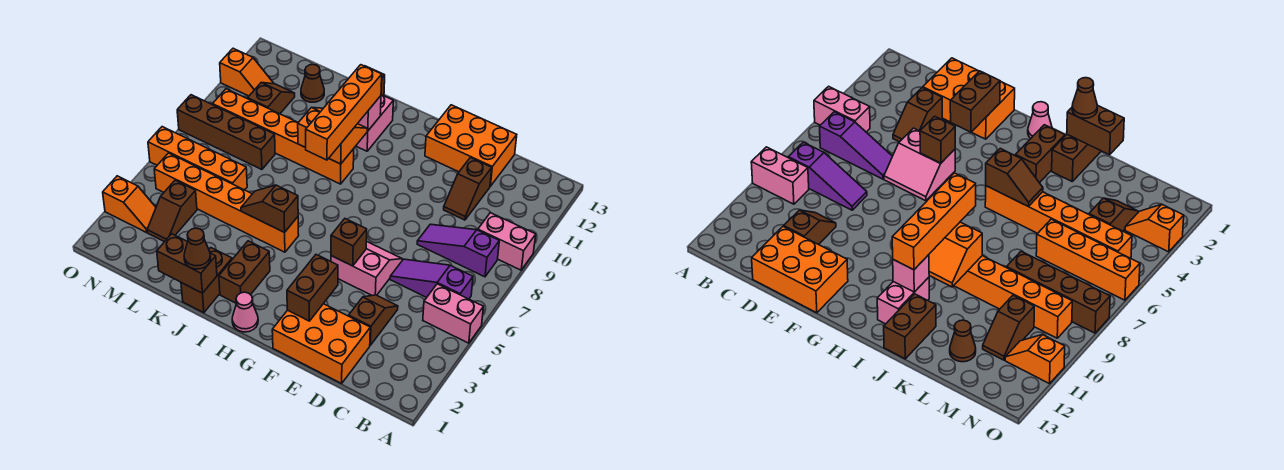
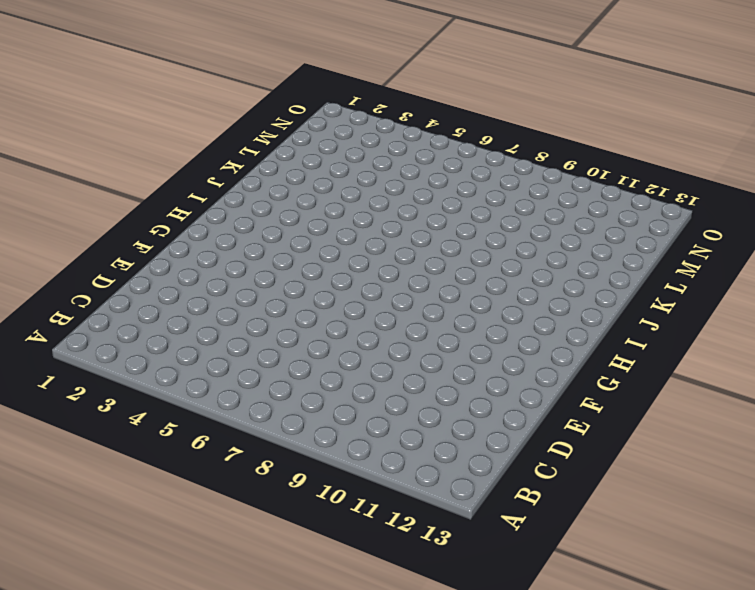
none -> pink 1x2 brick [423,284,483,343]
none -> pink 1x2 brick [478,213,536,270]
none -> purple 1x3 slope [390,259,473,299]
none -> purple 1x3 slope [417,224,499,277]

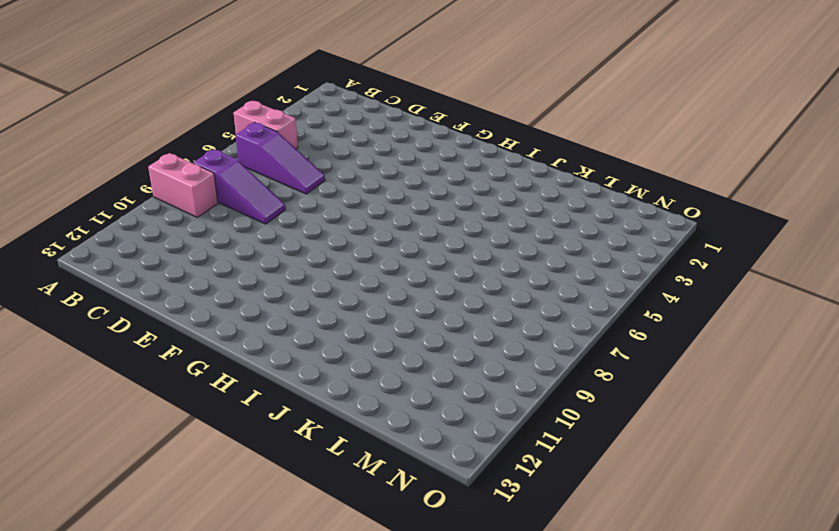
none -> orange 2x3 brick [272,304,370,383]
none -> brown 1x2 slope [349,295,398,345]
none -> brown 1x2 slope [444,158,492,220]
none -> orange 2x3 brick [425,105,517,186]

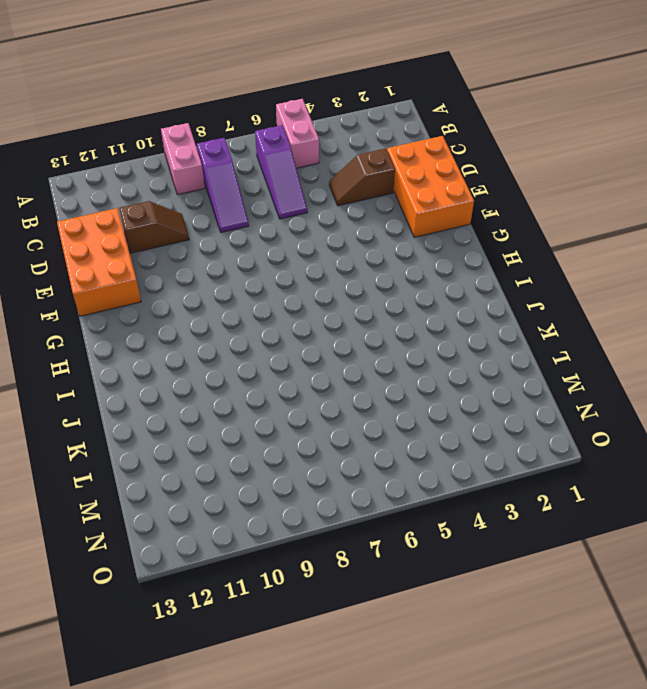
none -> pink 2x2 slope [331,241,402,296]
none -> pink 1x1 cone [232,292,258,332]
none -> brown 1x2 brick [219,241,270,303]
none -> orange 1x6 brick [154,153,299,252]

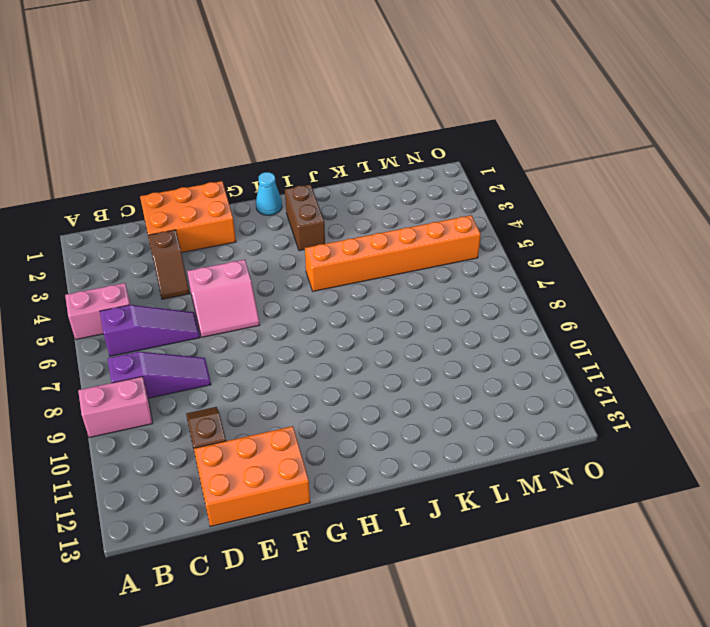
cyan 1x1 cone [256,172,282,215] -> pink 1x1 cone [232,292,258,332]
none -> orange 1x6 brick [213,89,354,184]
none -> pink 1x2 brick [356,95,393,151]
none -> brown 1x2 brick [181,248,232,313]
none -> brown 1x2 brick [884,294,936,359]

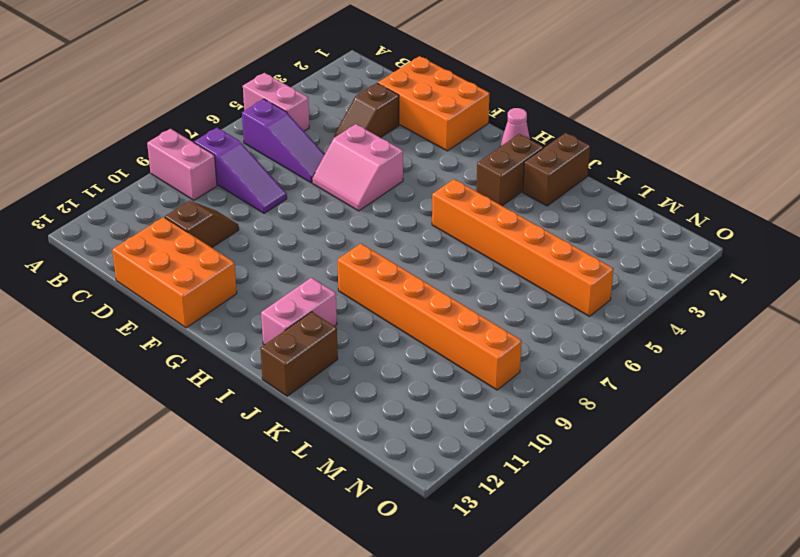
none -> orange 1x4 brick [148,127,247,190]
none -> brown 1x4 brick [177,95,275,170]
none -> brown 1x1 cone [301,64,324,102]
none -> brown 1x2 slope [147,180,197,242]

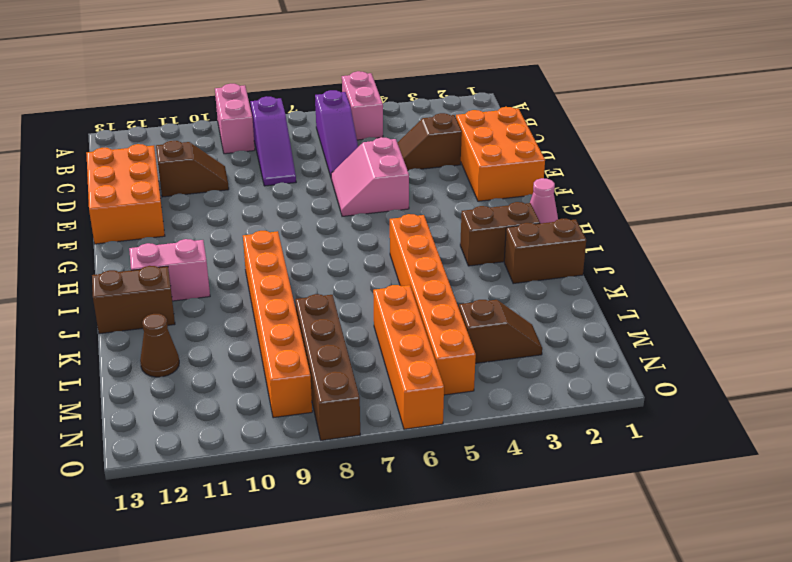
none -> brown 1x2 slope [248,83,295,114]
none -> orange 1x2 slope [103,176,156,233]
none -> orange 1x2 slope [220,48,274,96]
none -> brown 1x2 brick [287,255,338,321]

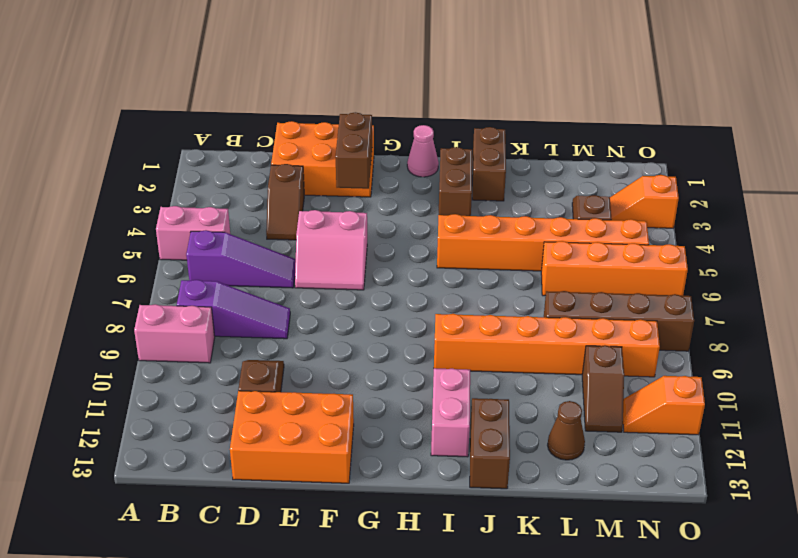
none -> brown 1x1 brick [331,219,367,266]
none -> brown 1x2 slope [241,185,298,233]
none -> orange 2x2 slope [298,108,368,164]
none -> pink 1x1 brick [358,96,381,131]

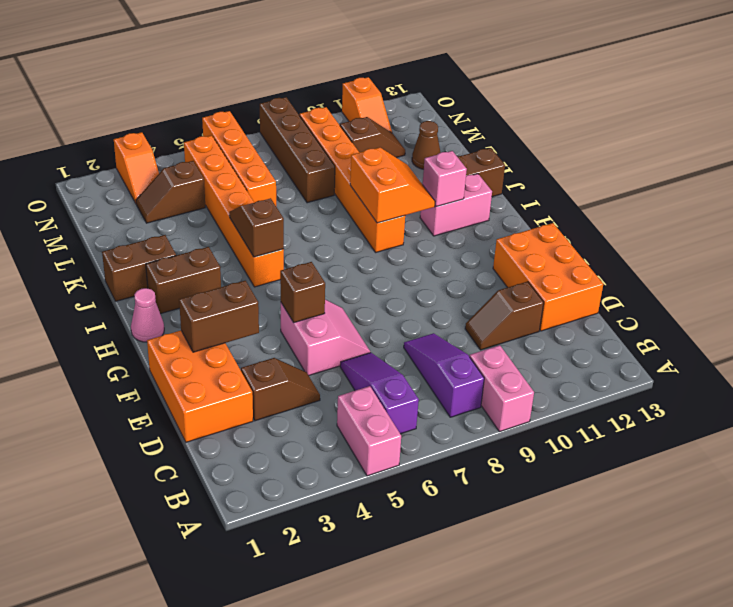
none -> brown 1x2 brick [157,234,217,293]
none -> orange 1x4 brick [305,65,382,160]
none -> brown 1x1 cone [184,228,211,269]

